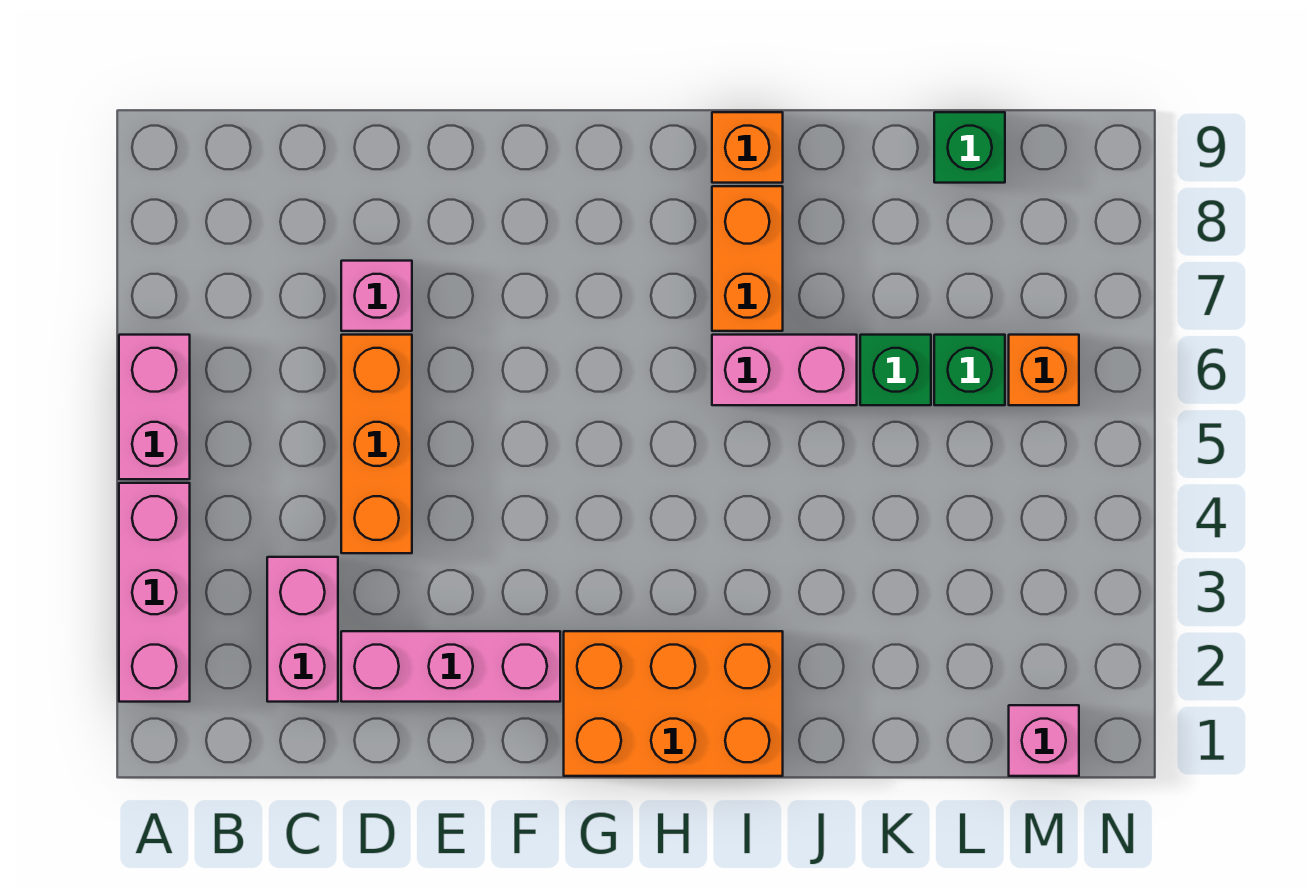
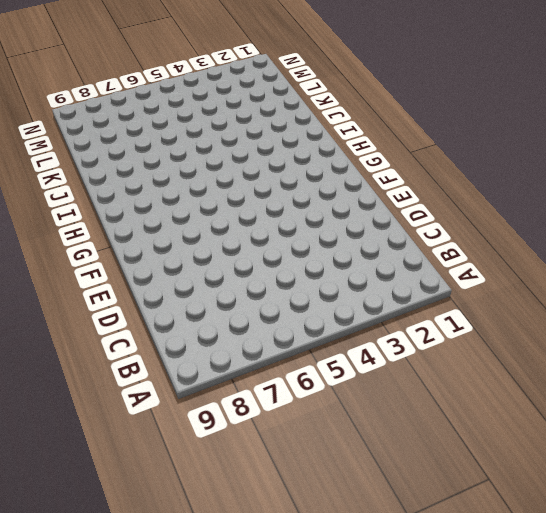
none -> pink 1x3 brick [119,483,190,702]
none -> pink 1x2 brick [119,335,190,479]
none -> pink 1x2 brick [267,557,338,702]

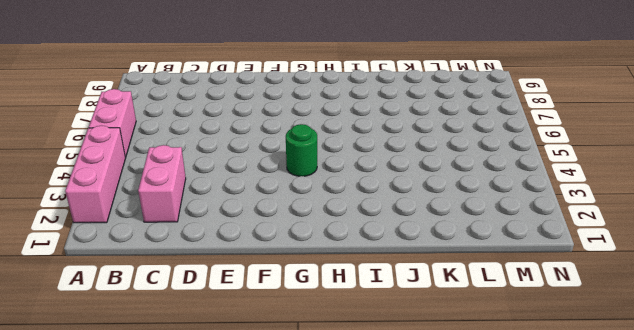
green 1x1 round brick [286,124,317,176] -> none
none -> pink 1x3 brick [341,631,560,702]
none -> orange 1x3 brick [341,335,412,553]
none -> pink 1x1 brick [341,261,412,331]

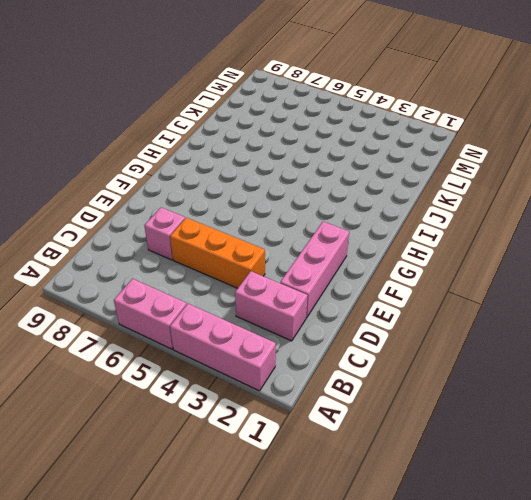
none -> orange 2x3 brick [564,631,783,776]
none -> pink 1x2 brick [712,335,857,405]
none -> orange 1x2 brick [712,186,783,331]

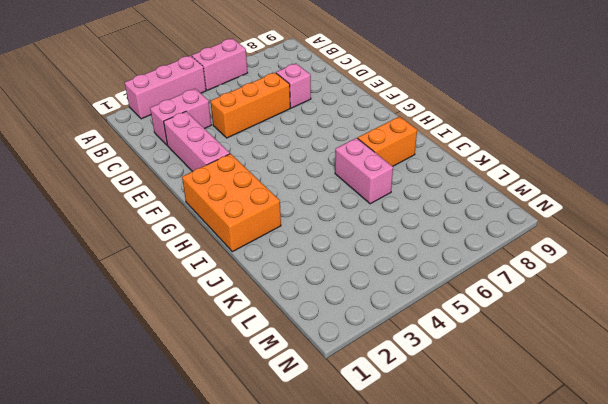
none -> orange 1x1 brick [712,112,783,183]
none -> green 1x1 brick [860,335,931,405]
none -> green 1x1 brick [934,335,1005,405]

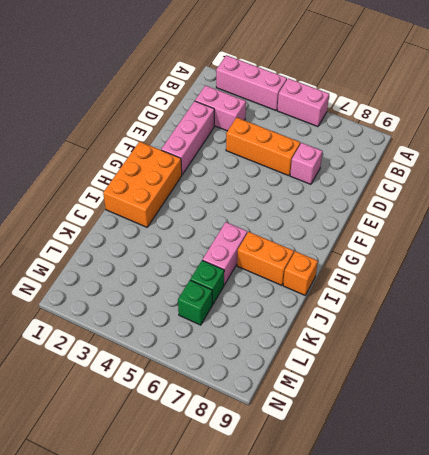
none -> green 1x1 brick [934,112,1005,183]
none -> pink 1x1 brick [1009,705,1079,776]
none -> orange 1x1 brick [1009,335,1079,405]

